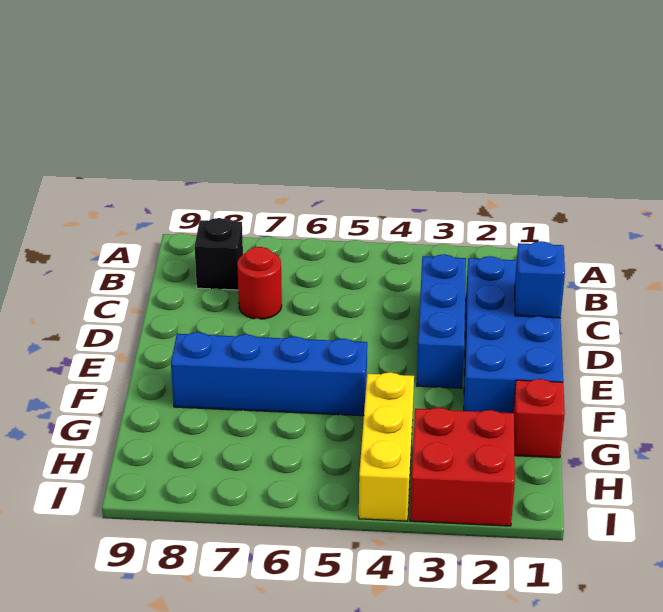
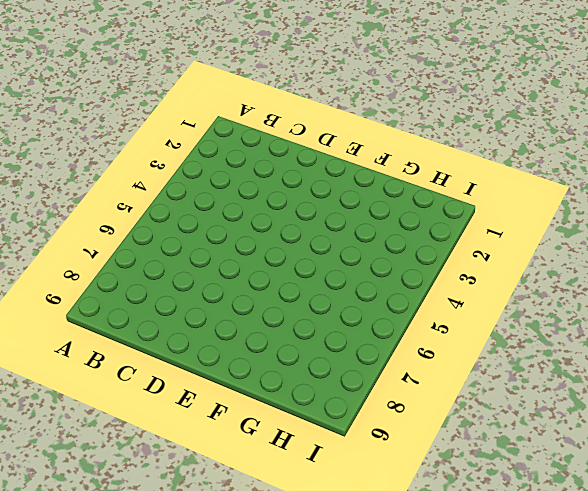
none -> black 1x1 brick [195,218,243,290]
none -> blue 2x4 brick [464,256,563,413]

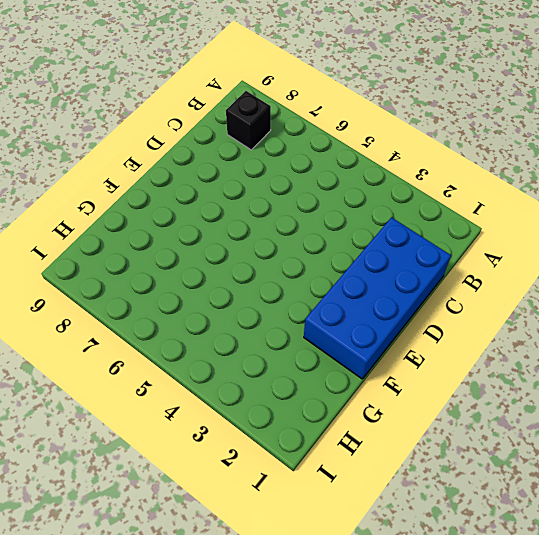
none -> blue 1x3 brick [416,254,466,388]
none -> red 1x1 round brick [237,247,282,319]

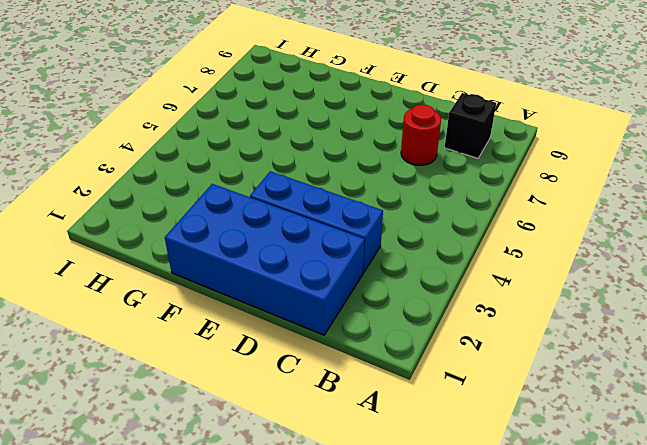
none -> blue 1x4 brick [171,332,367,416]
none -> red 1x1 brick [513,379,565,458]

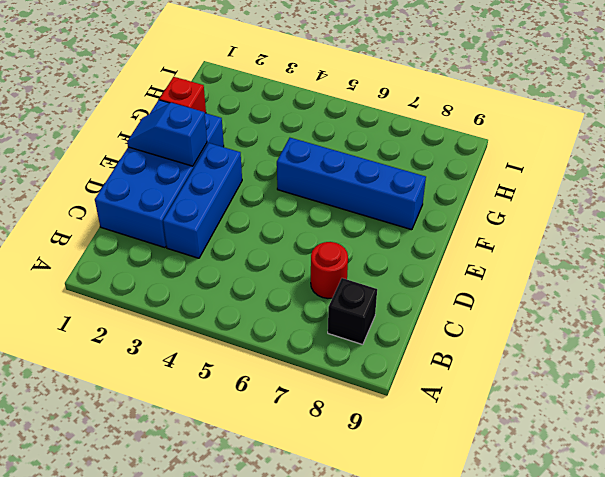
blue 1x2 slope [127,103,207,166] -> none
none -> yellow 1x3 brick [359,372,414,521]
none -> red 2x2 brick [410,408,515,526]

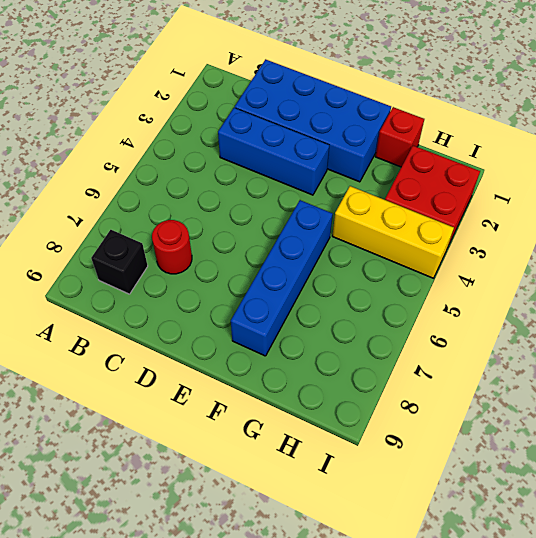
none -> blue 1x1 brick [515,241,565,318]

